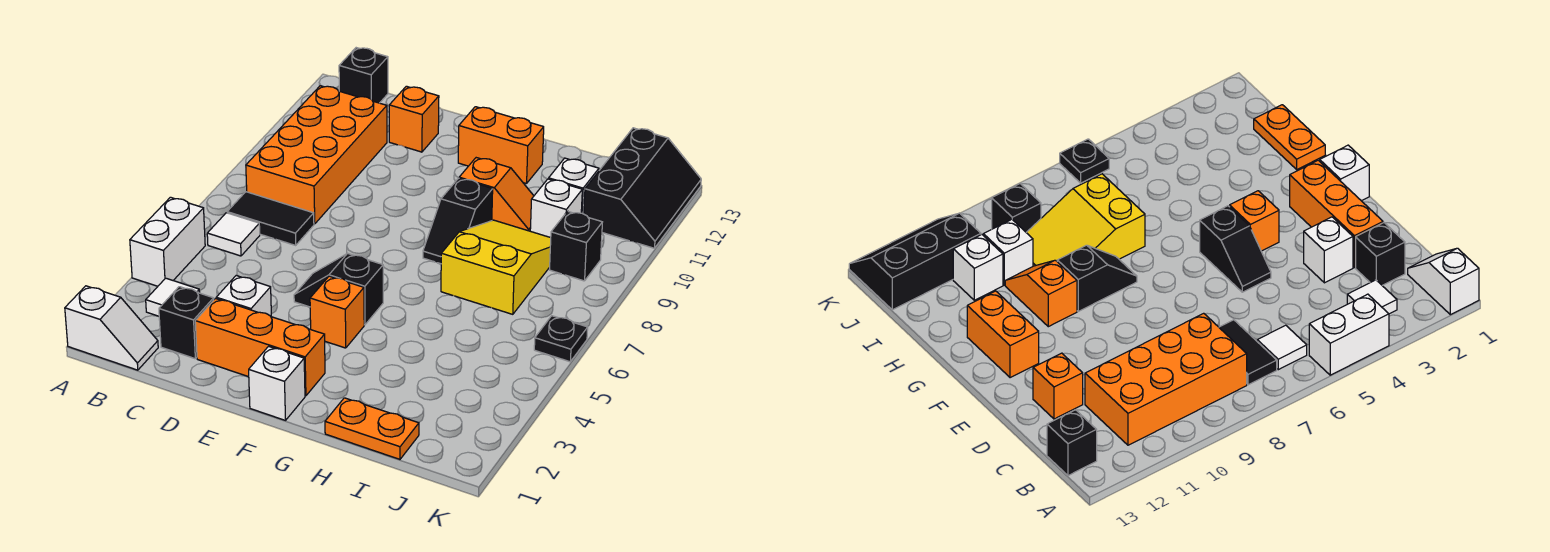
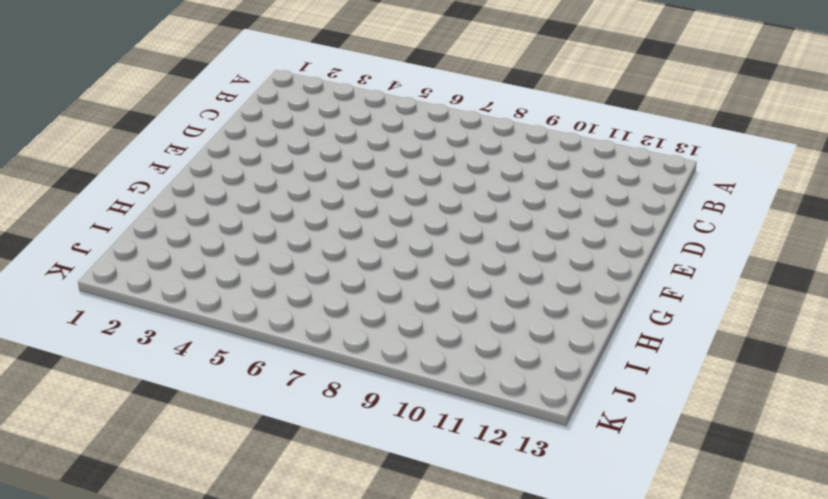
none -> white 1x2 slope [65,286,158,370]
none -> white 1x2 brick [130,197,205,286]
none -> white 1x1 tile [146,278,200,316]

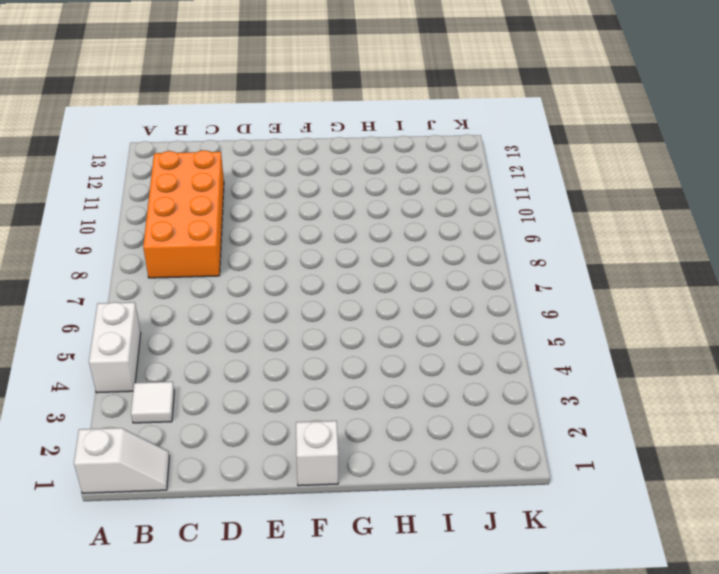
none -> white 1x1 tile [207,213,260,256]
none -> black 1x2 tile [227,192,314,245]
none -> black 1x1 brick [339,48,388,103]

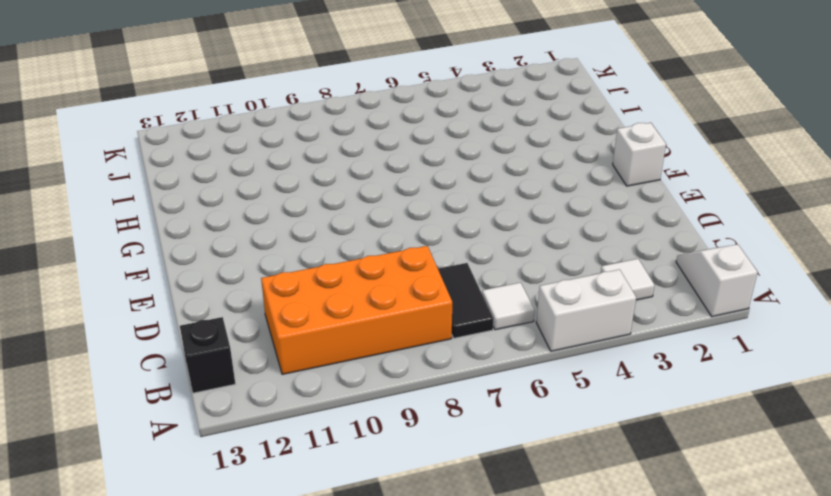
none -> black 1x1 brick [159,287,214,359]
none -> orange 1x3 brick [195,299,325,396]
none -> white 1x1 brick [216,276,271,316]

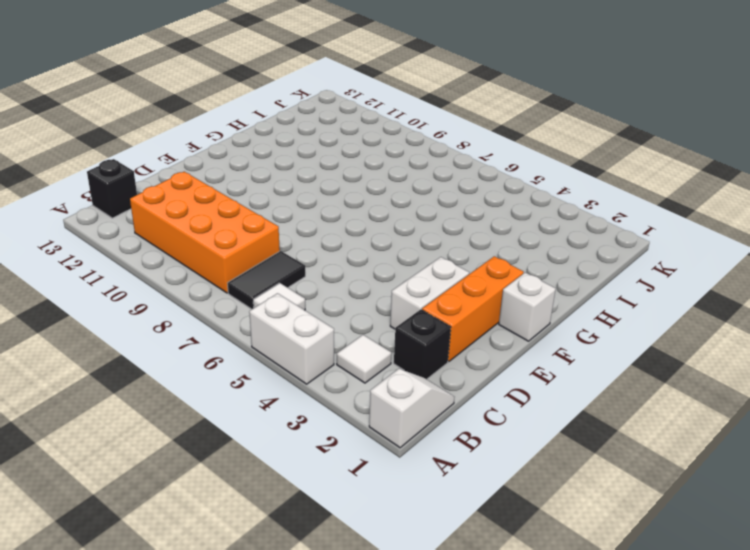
white 1x2 brick [390,257,469,329] -> white 1x1 brick [216,276,271,316]
none -> orange 1x1 brick [389,86,439,152]
none -> black 1x2 slope [294,253,383,325]
none -> orange 1x1 brick [310,276,364,348]

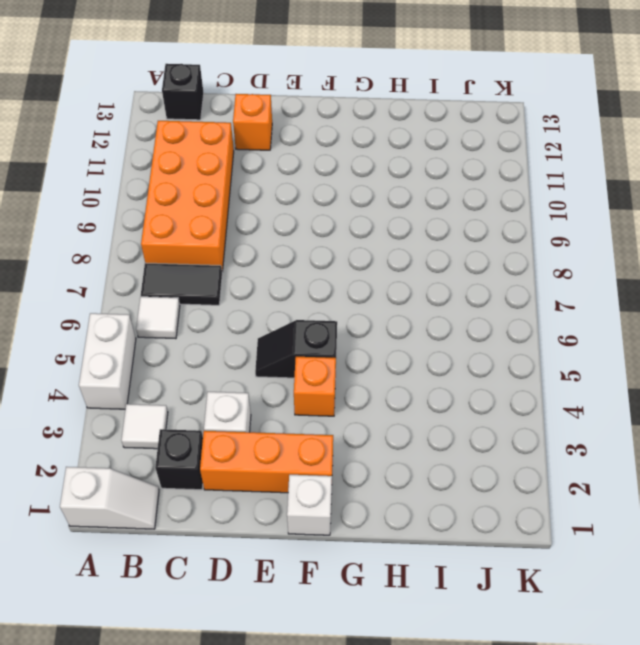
none -> orange 1x2 brick [458,107,544,184]
none -> black 1x2 slope [423,178,493,264]
none -> orange 1x2 slope [459,158,534,231]

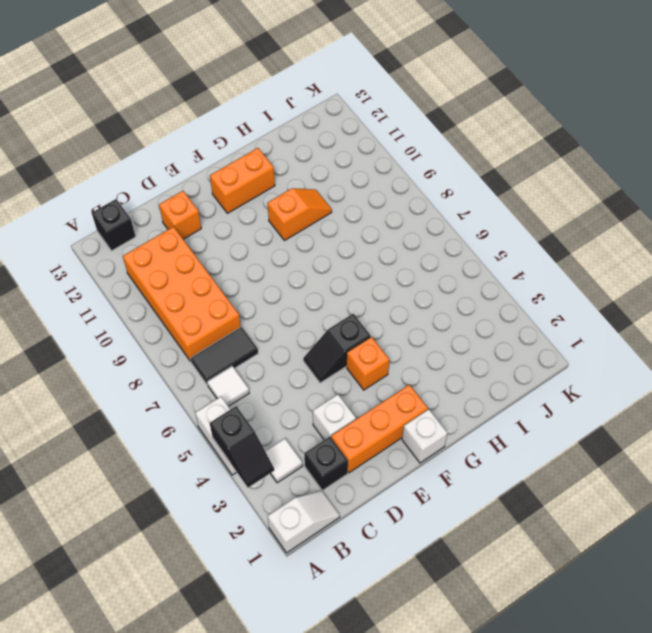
black 1x2 slope [210,406,274,488] -> black 1x2 slope moved to [423,178,493,264]
none -> orange 1x2 plate [325,398,419,459]
none -> yellow 2x3 slope [441,220,551,314]
none -> white 1x1 brick [530,179,582,238]

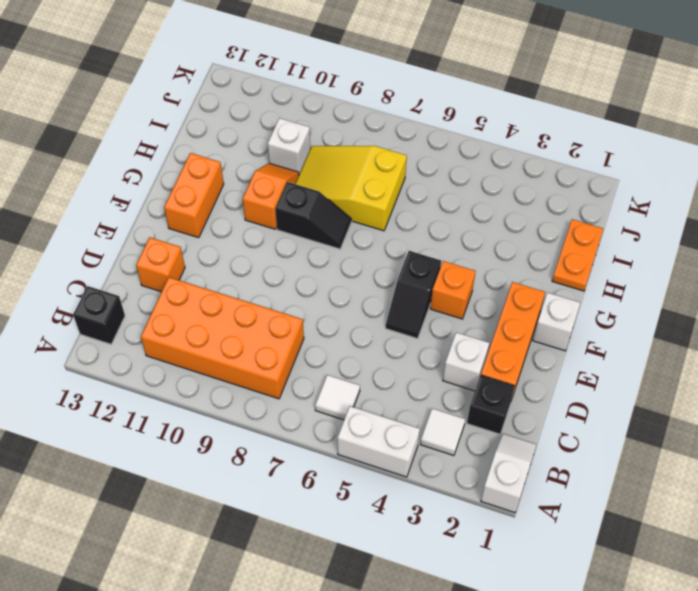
none -> black 1x2 tile [227,192,314,245]
none -> white 1x1 brick [549,158,599,214]
none -> black 1x1 brick [550,211,602,281]

